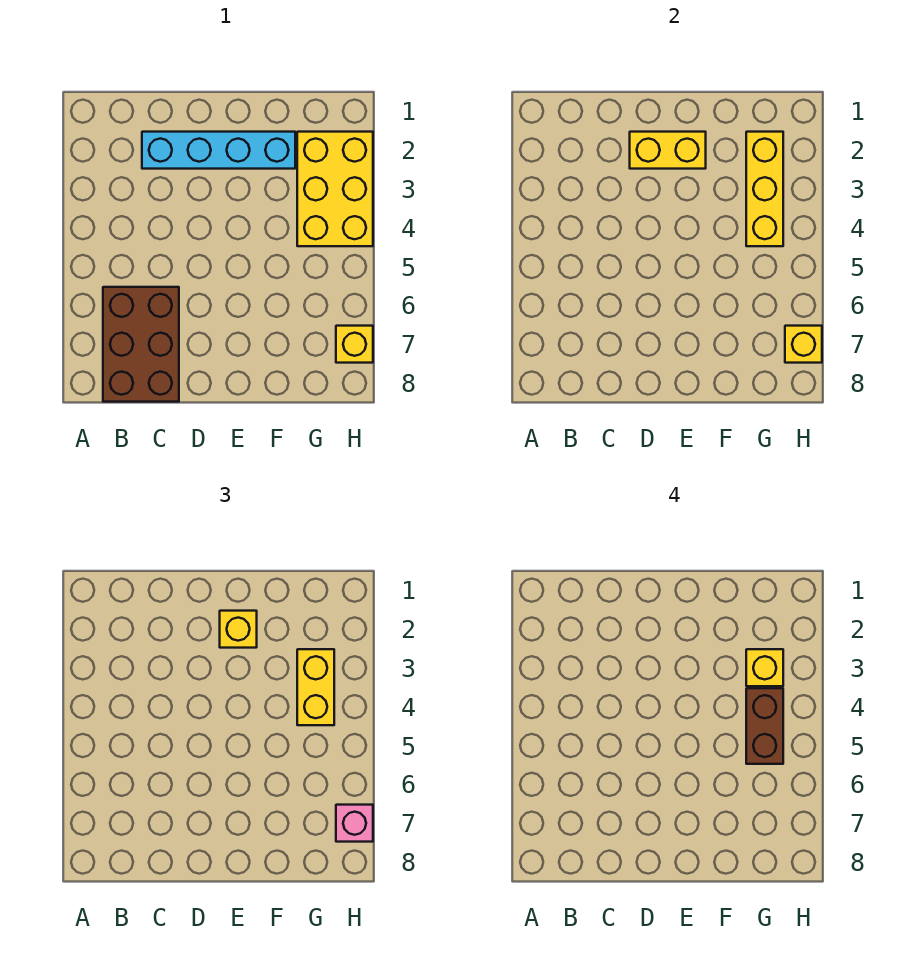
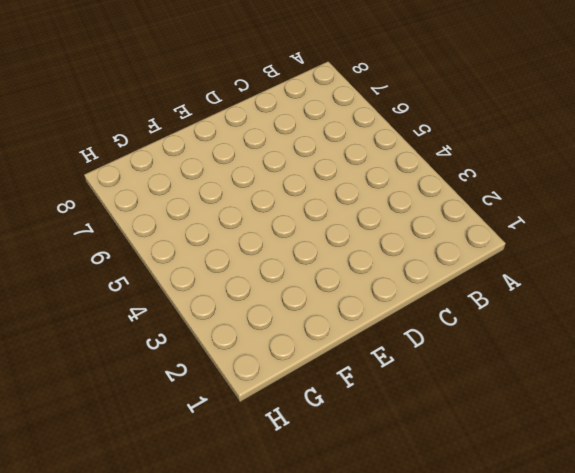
none -> brown 2x3 brick [103,287,179,402]
none -> cyan 1x4 brick [142,132,295,169]
none -> yellow 2x3 brick [297,132,373,246]

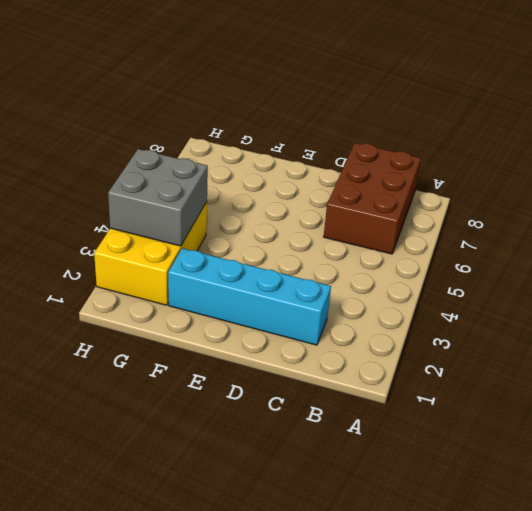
grey 2x2 brick [108,149,208,246] -> yellow 1x3 brick [746,132,783,246]
none -> yellow 1x1 brick [336,326,373,363]
none -> yellow 1x2 brick [630,132,706,169]
none -> yellow 1x1 brick [785,326,822,363]

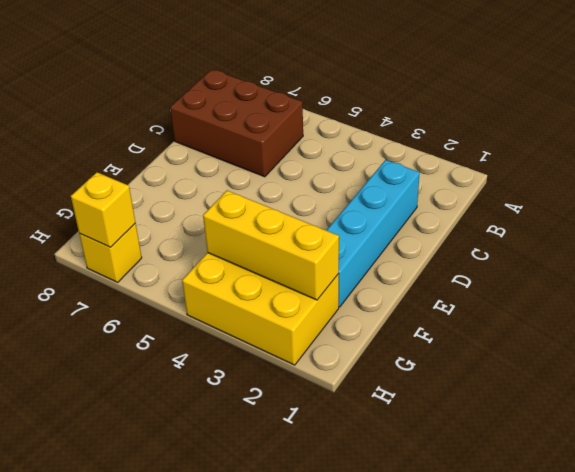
none -> yellow 1x2 brick [630,132,706,169]
none -> yellow 1x1 brick [220,611,257,648]
none -> yellow 1x2 brick [297,649,334,725]

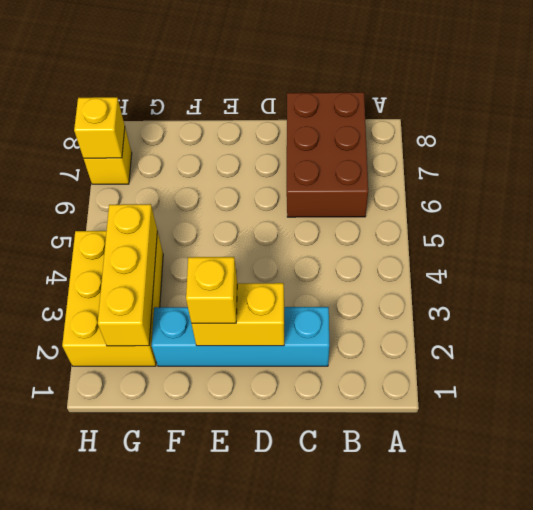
none -> yellow 1x2 brick [297,649,334,725]
none -> pink 1x1 brick [336,805,373,842]
none -> yellow 1x1 brick [746,649,783,686]

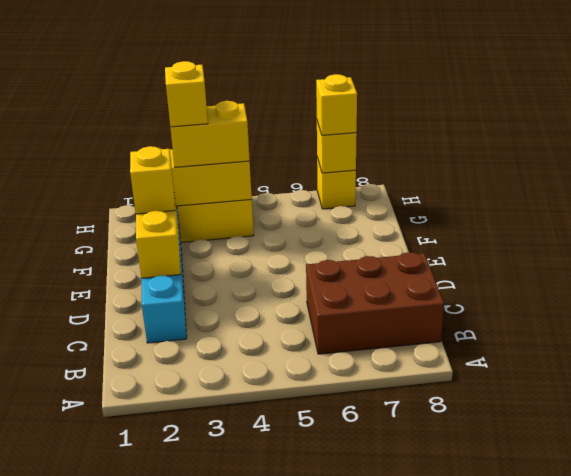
yellow 1x1 brick [316,74,357,135] -> pink 1x1 brick [336,805,373,842]
none -> brown 1x2 brick [746,688,783,764]

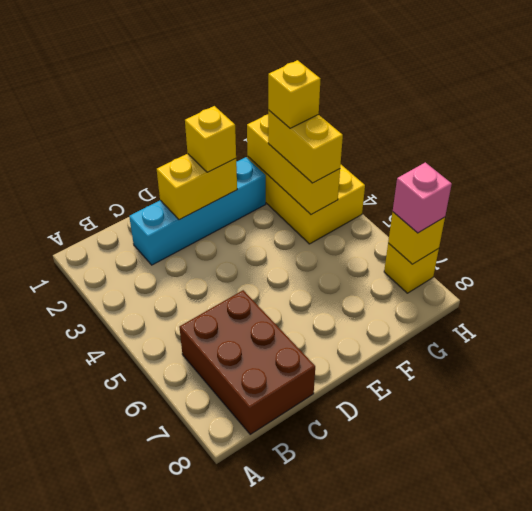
none -> brown 1x2 brick [746,688,783,764]

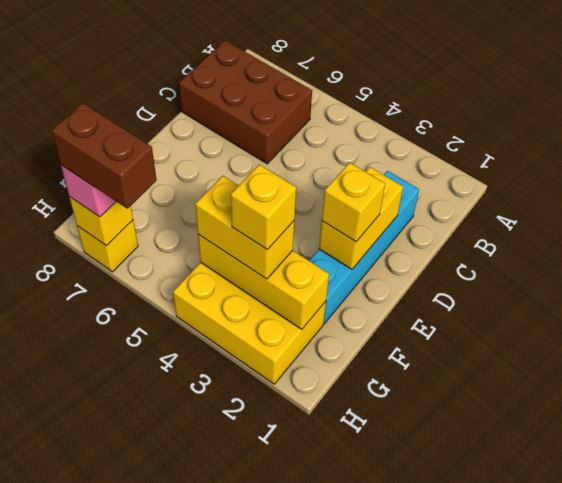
brown 1x2 brick [52,103,157,209] -> brown 1x2 brick moved to [746,688,783,764]

